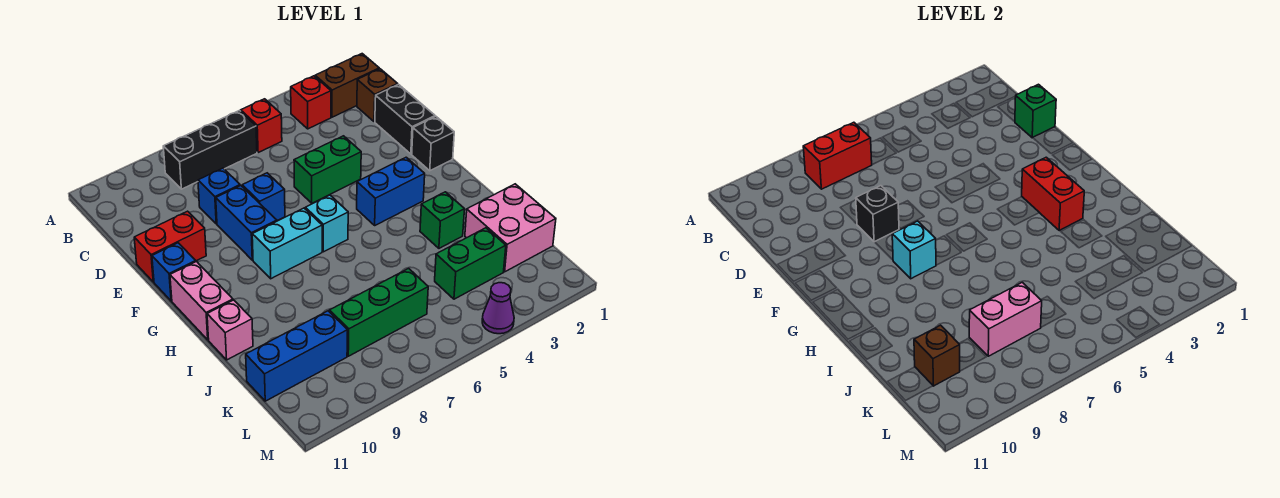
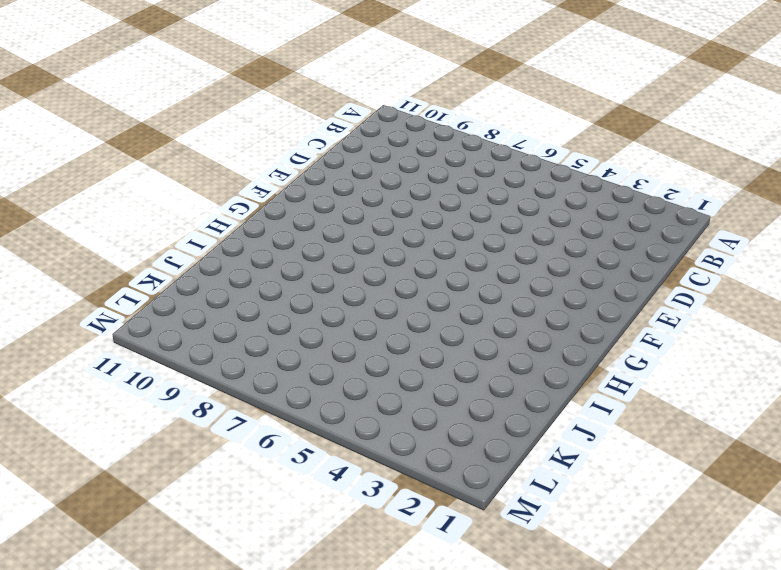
none -> brown 1x2 brick [315,54,379,117]
none -> red 1x1 brick [291,76,331,129]
none -> red 1x1 brick [241,99,282,153]
none -> black 1x3 brick [163,111,257,189]

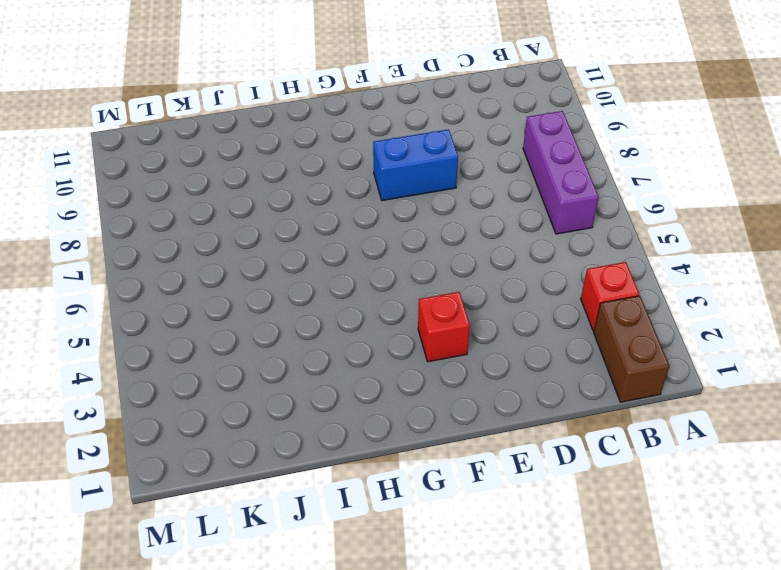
purple 1x3 brick [523,111,598,234] -> black 1x3 brick [163,111,257,189]
red 1x1 brick [418,292,470,362] -> red 1x1 brick moved to [241,99,282,153]
none -> brown 1x1 brick [357,69,398,122]
none -> black 1x2 brick [375,84,435,154]
none -> blue 1x1 brick [198,168,240,224]
none -> green 1x2 brick [294,136,361,203]

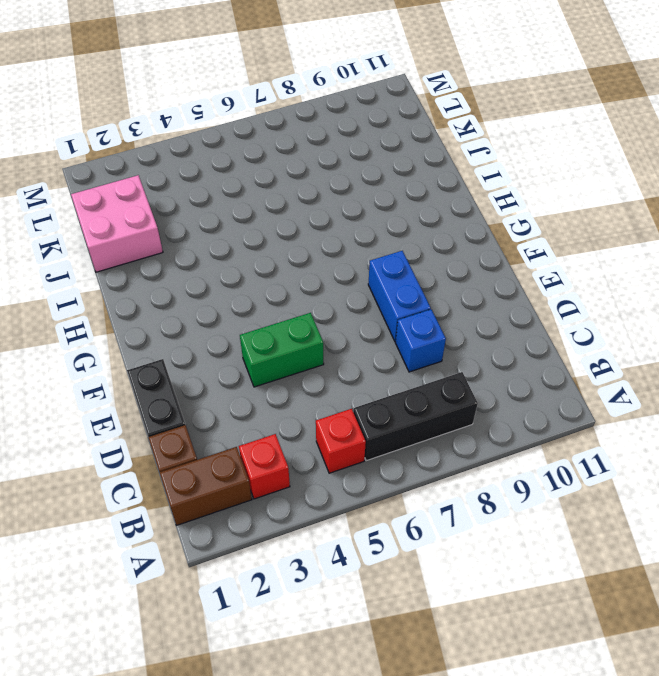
none -> blue 1x1 brick [242,173,285,221]
none -> red 1x2 brick [134,211,206,282]
none -> black 1x1 brick [412,117,454,171]
none -> blue 1x1 brick [152,243,196,301]

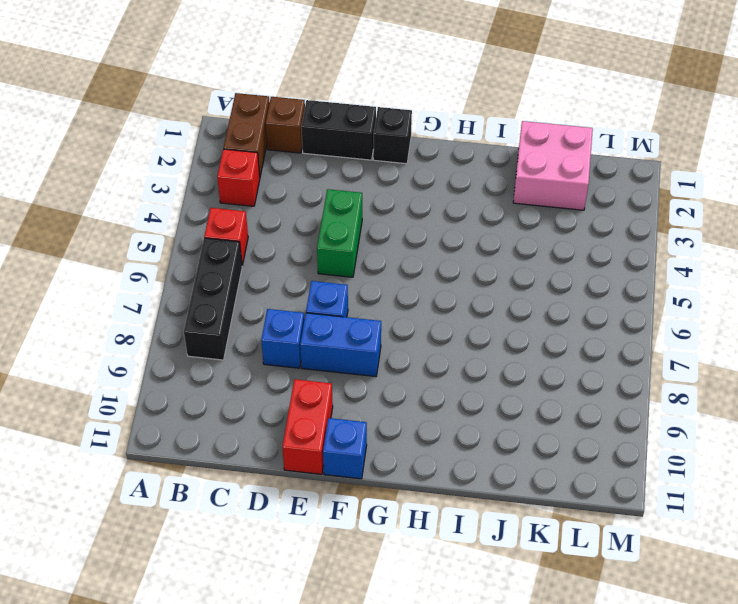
none -> blue 1x2 brick [357,157,425,225]
none -> cyan 1x1 brick [305,195,348,252]
none -> cyan 1x2 brick [252,208,322,279]
none -> pink 1x2 brick [170,262,233,340]

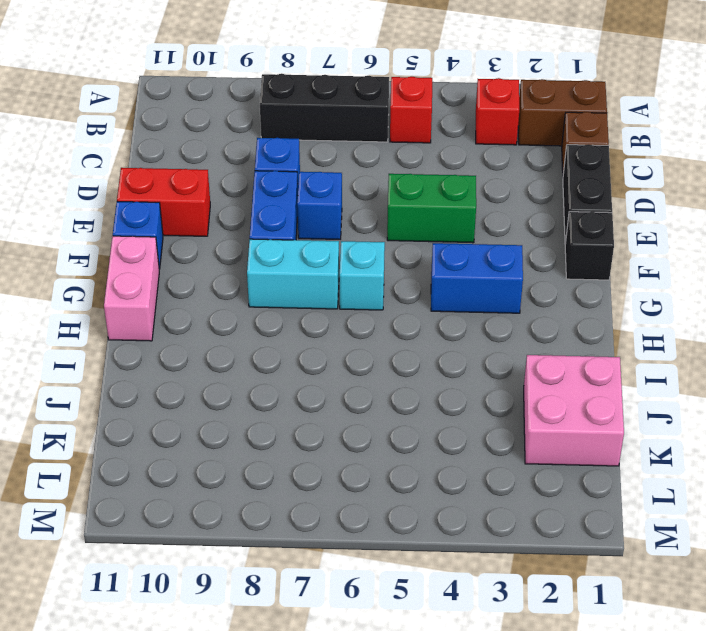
none -> green 1x1 brick [420,192,465,248]
none -> pink 1x1 brick [207,300,253,360]
none -> green 1x2 brick [435,228,506,299]
none -> green 1x3 brick [330,268,428,356]

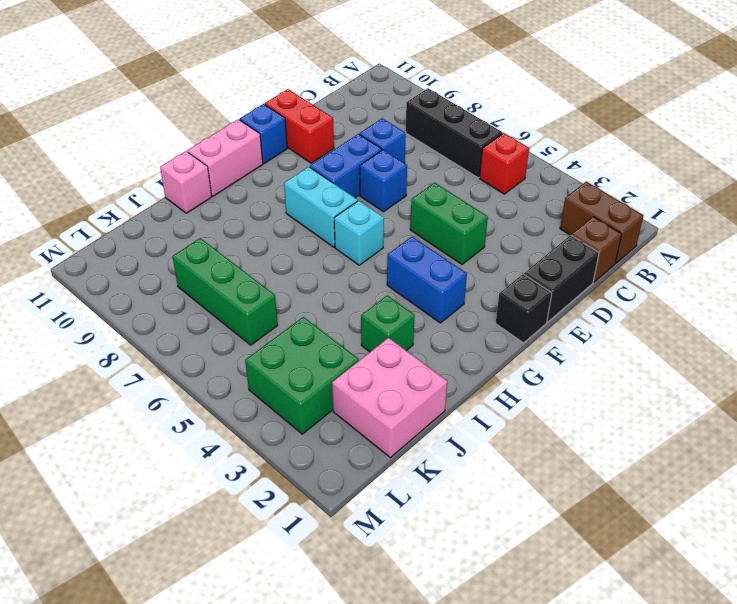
green 2x2 brick [245,317,359,434] -> green 1x2 brick [435,228,506,299]
none -> red 1x1 brick [291,76,331,129]
none -> blue 1x3 brick [246,311,347,401]
none -> purple 1x1 cone [482,283,514,334]
none -> red 1x2 brick [803,122,872,189]

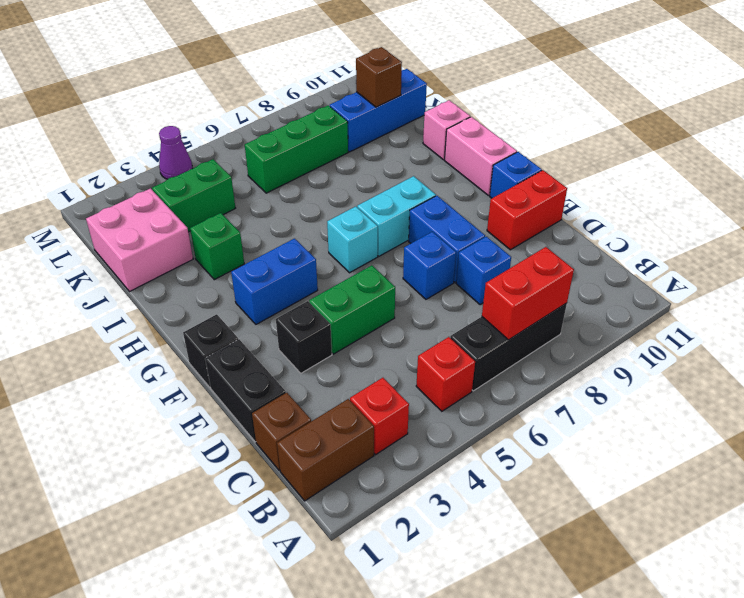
black 1x1 brick [276,301,332,373] -> black 1x1 brick moved to [856,186,899,242]
none -> green 1x1 brick [1015,84,1056,138]
none -> red 1x2 brick [1022,157,1084,231]
none -> cyan 1x1 brick [892,221,936,279]
none -> pink 1x2 brick [969,282,1042,356]

